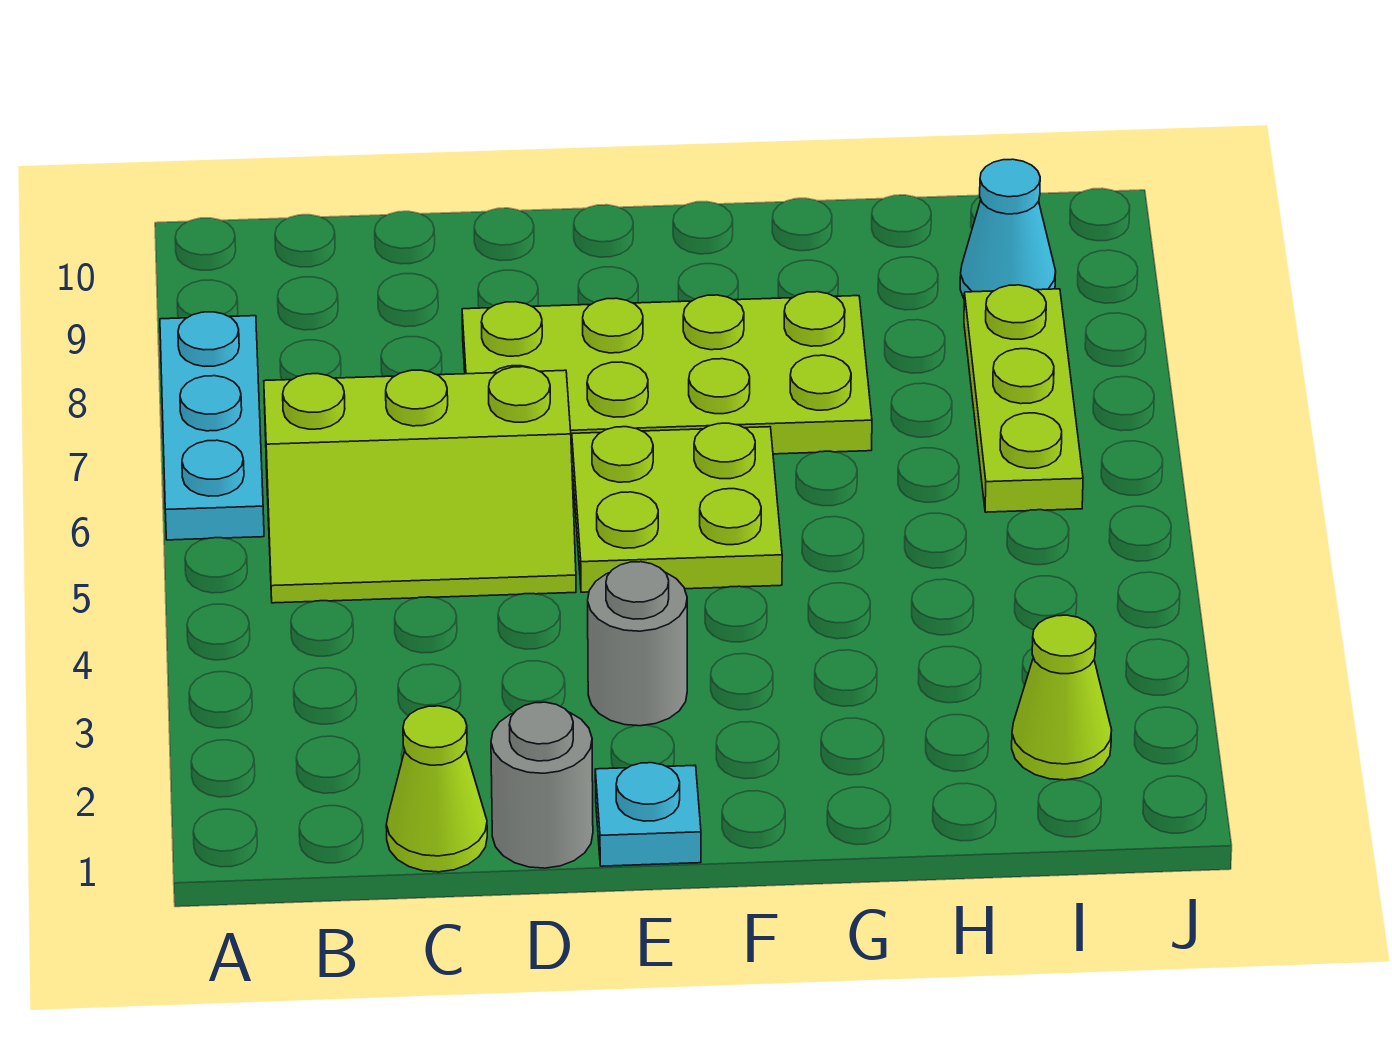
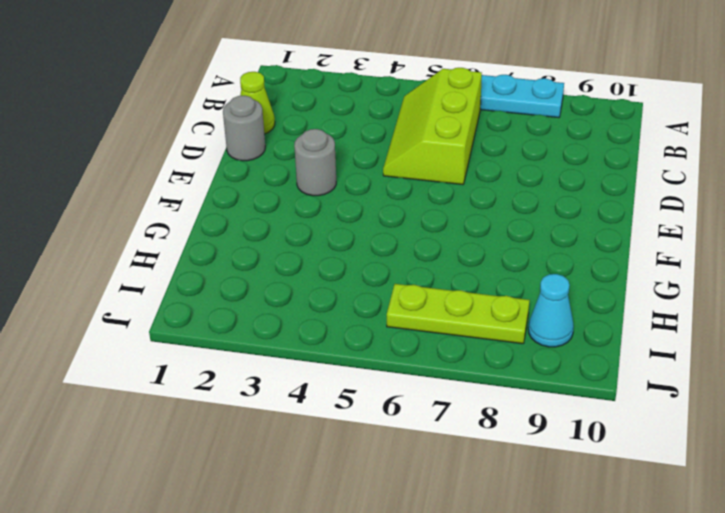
none -> lime 2x4 plate [462,292,872,454]
none -> cyan 1x1 plate [595,763,701,866]

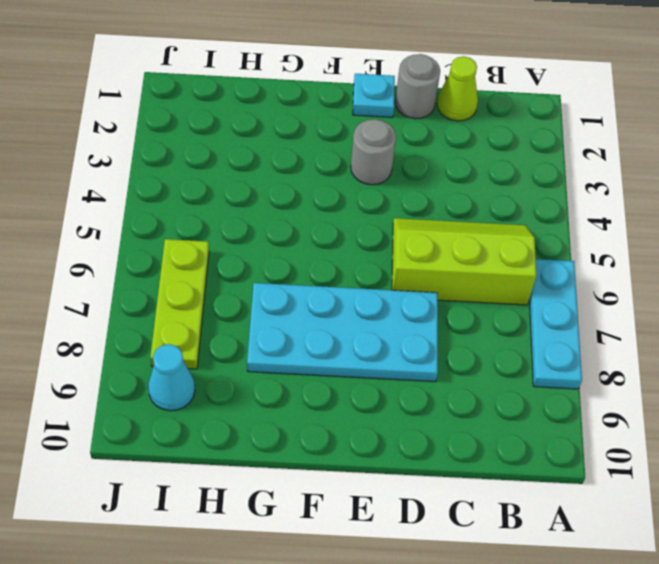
cyan 2x4 plate [247,283,438,382] -> lime 2x4 plate [462,292,872,454]
none -> lime 2x2 plate [572,423,782,592]
none -> lime 1x1 cone [1012,615,1112,780]

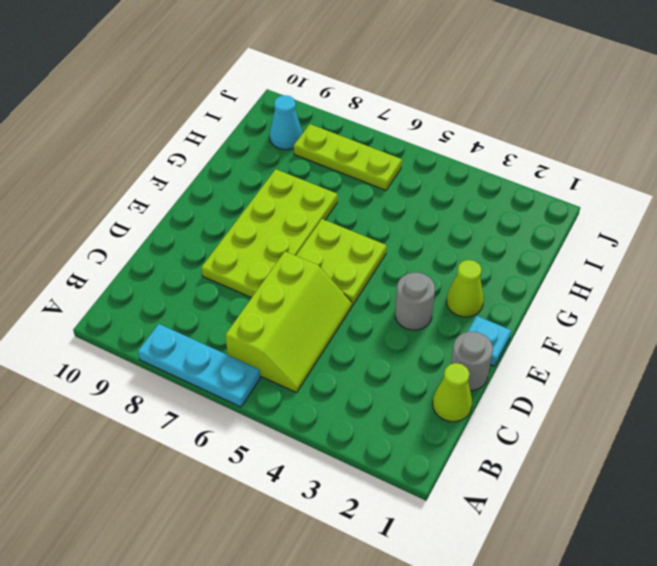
lime 1x1 cone [447,260,484,317] -> lime 1x1 cone moved to [1012,615,1112,780]

